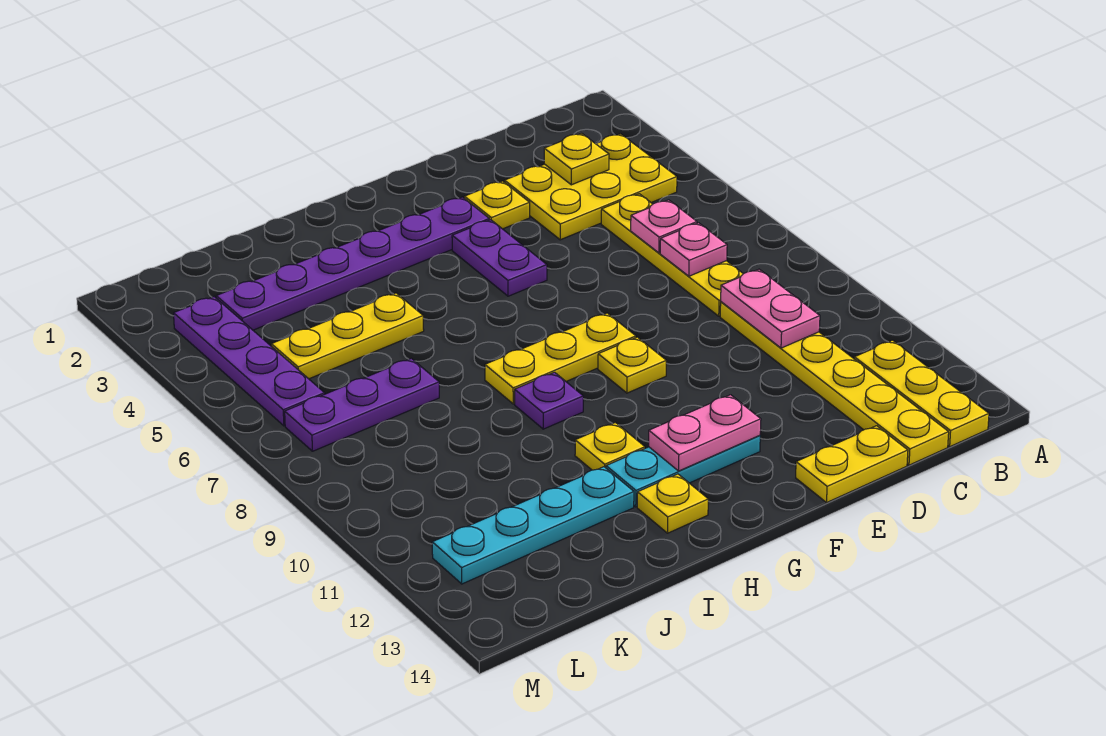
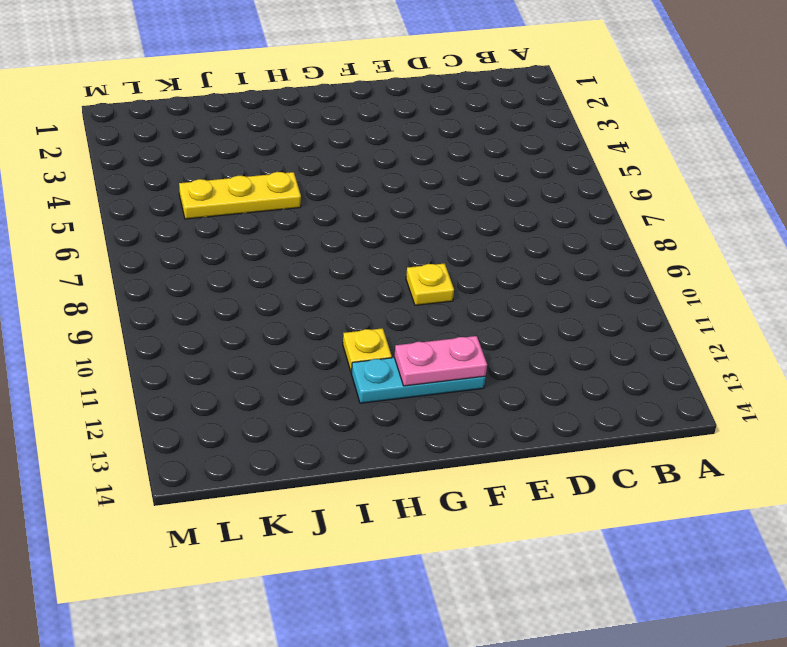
none -> yellow 2x3 plate [505,134,677,240]
none -> yellow 1x3 plate [854,340,989,447]
none -> yellow 1x4 plate [601,194,743,316]

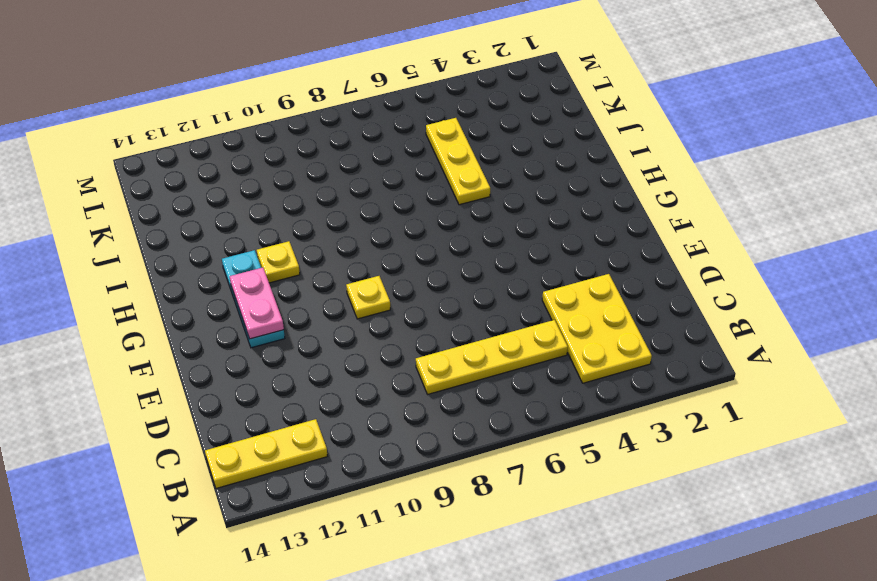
none -> yellow 1x6 plate [720,302,949,465]
none -> yellow 1x2 plate [796,426,908,503]
none -> yellow 1x1 plate [464,181,530,229]

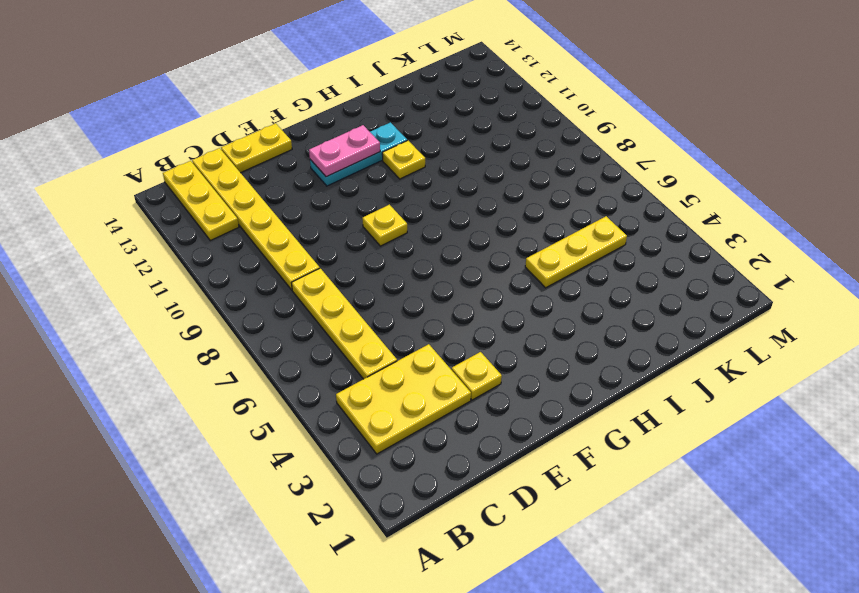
none -> purple 1x6 plate [216,197,489,330]
none -> purple 1x2 plate [452,220,547,296]
none -> yellow 1x3 plate [485,313,636,404]

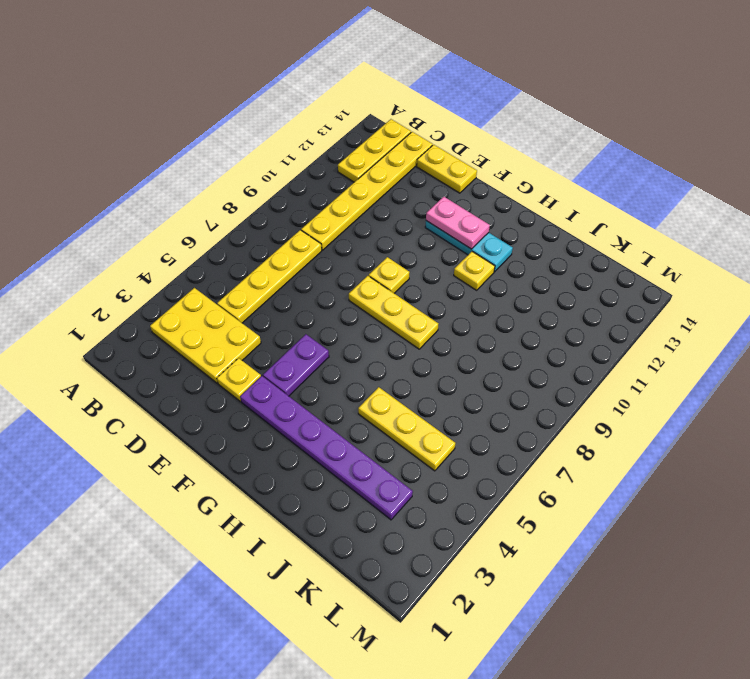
none -> purple 1x1 plate [515,372,583,429]
none -> yellow 1x1 plate [637,474,708,533]
none -> cyan 1x4 plate [432,467,634,584]

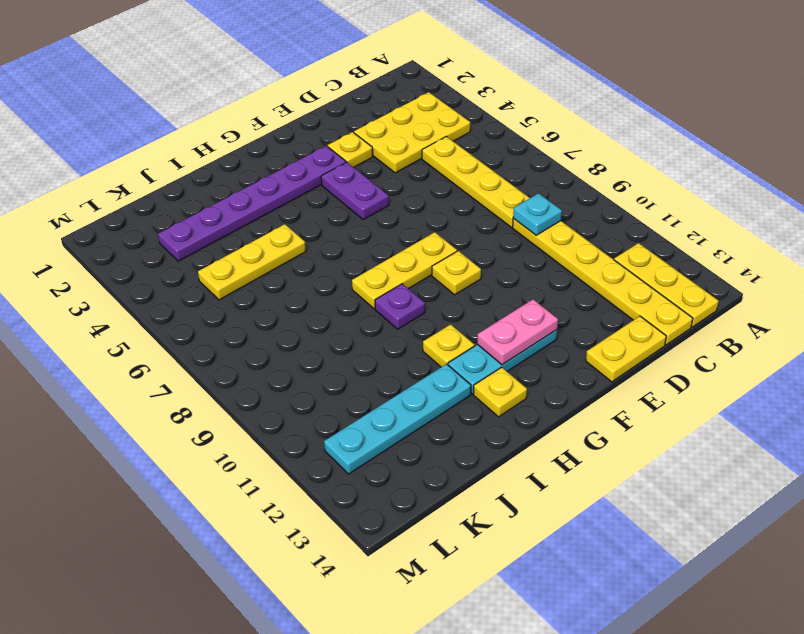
cyan 1x1 plate [513,193,562,235] -> pink 1x2 plate [721,269,820,348]
none -> purple 1x3 plate [285,358,439,451]
none -> purple 1x4 plate [174,297,325,426]
none -> yellow 1x1 plate [544,133,609,185]

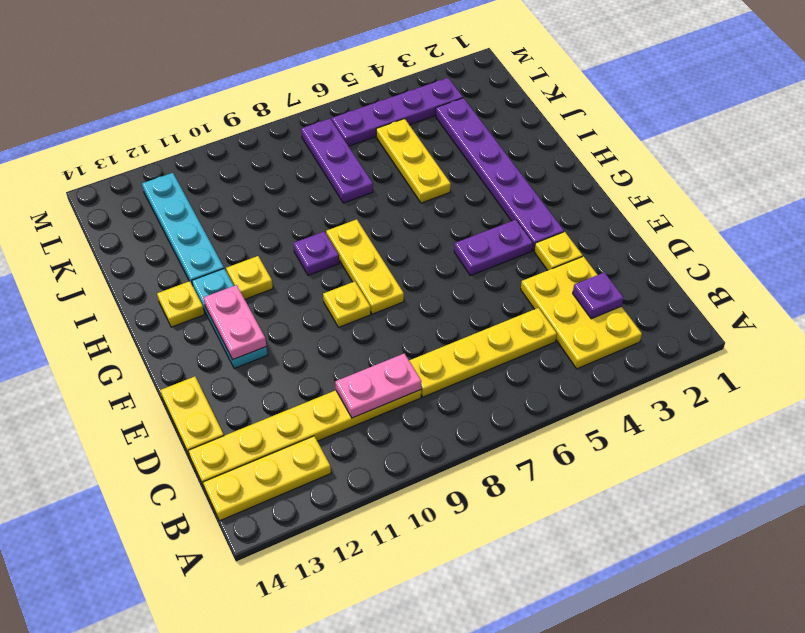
purple 1x1 plate [573,272,623,319] -> yellow 1x1 plate [544,133,609,185]
none -> pink 1x1 plate [631,200,697,253]
none -> pink 1x1 plate [660,223,727,276]

